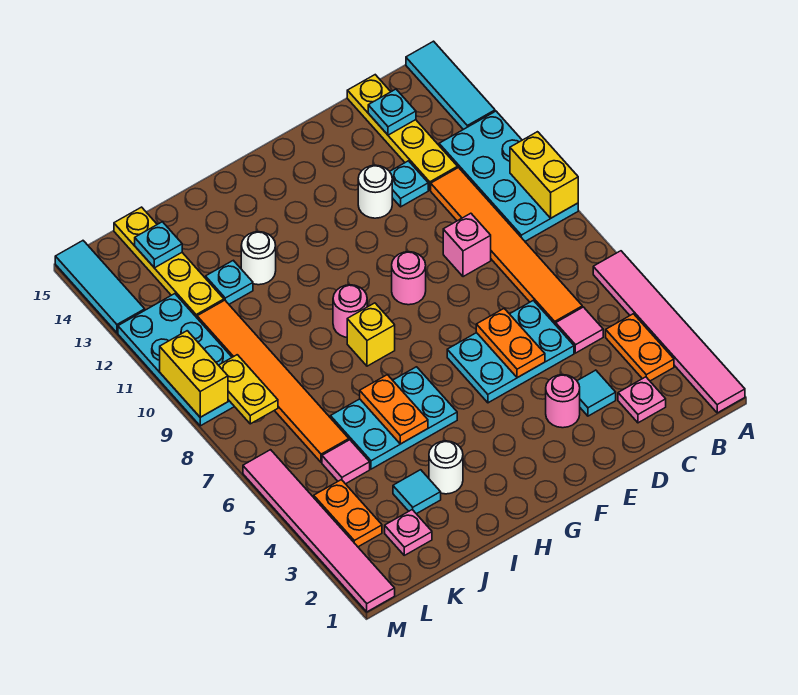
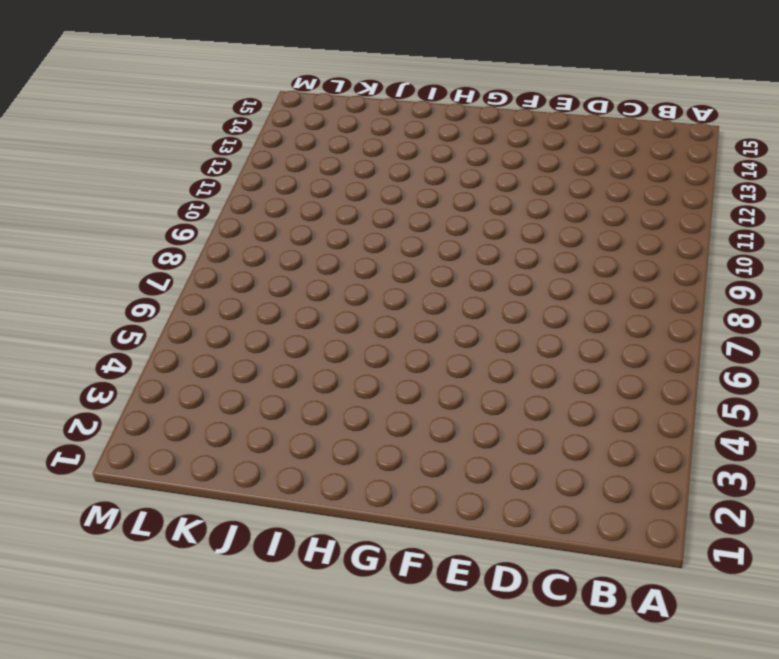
none -> pink 1x6 tile [593,251,745,413]
none -> cyan 2x4 plate [439,111,578,241]
none -> cyan 1x3 tile [406,41,495,130]
none -> orange 1x2 plate [606,314,674,381]

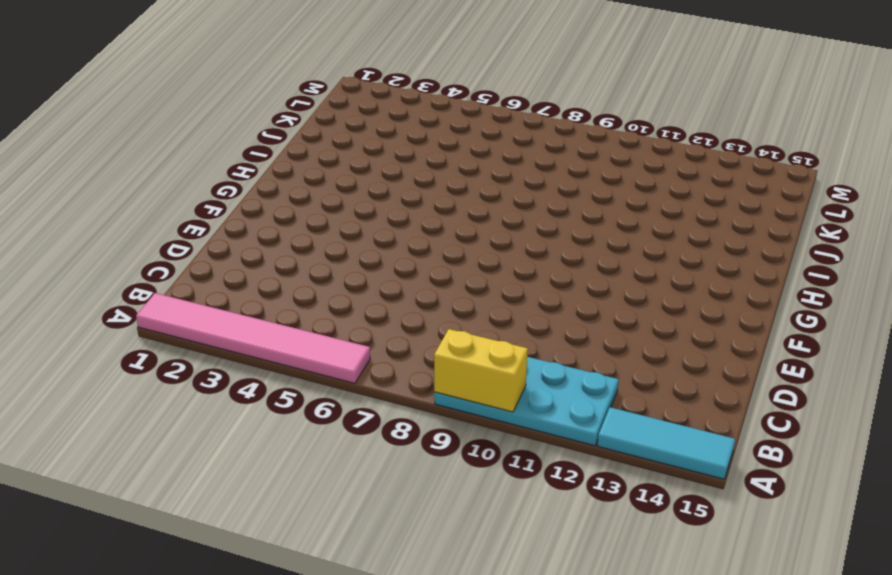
none -> orange 1x2 plate [606,314,674,381]
none -> pink 1x1 plate [618,377,666,423]
none -> pink 1x1 tile [556,307,603,353]
none -> orange 1x6 tile [431,168,582,325]

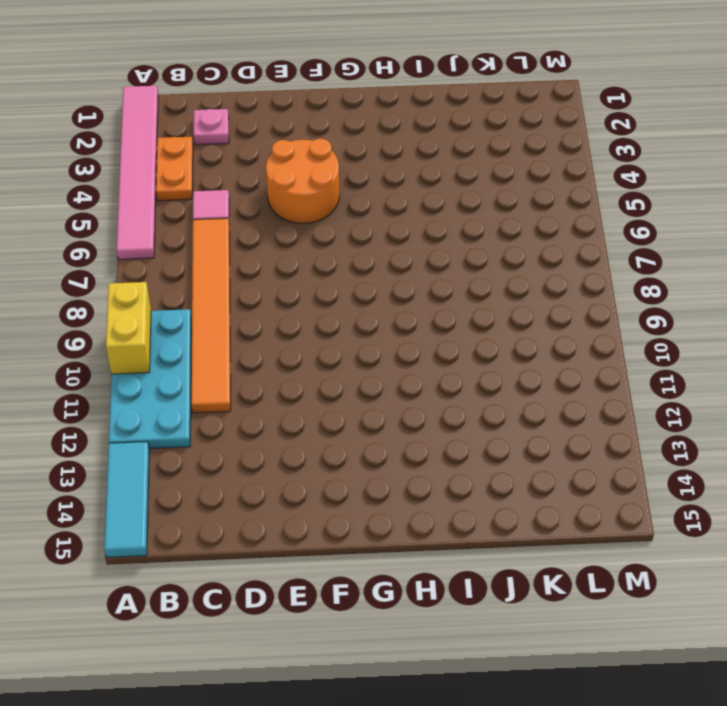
orange 2x2 round brick [266,138,339,223] -> cyan 2x3 plate [447,300,574,403]
none -> yellow 1x4 plate [347,75,458,190]
none -> cyan 1x1 tile [577,370,616,416]
none -> pink 1x1 brick [443,213,491,277]
none -> cyan 1x1 plate [390,161,428,207]

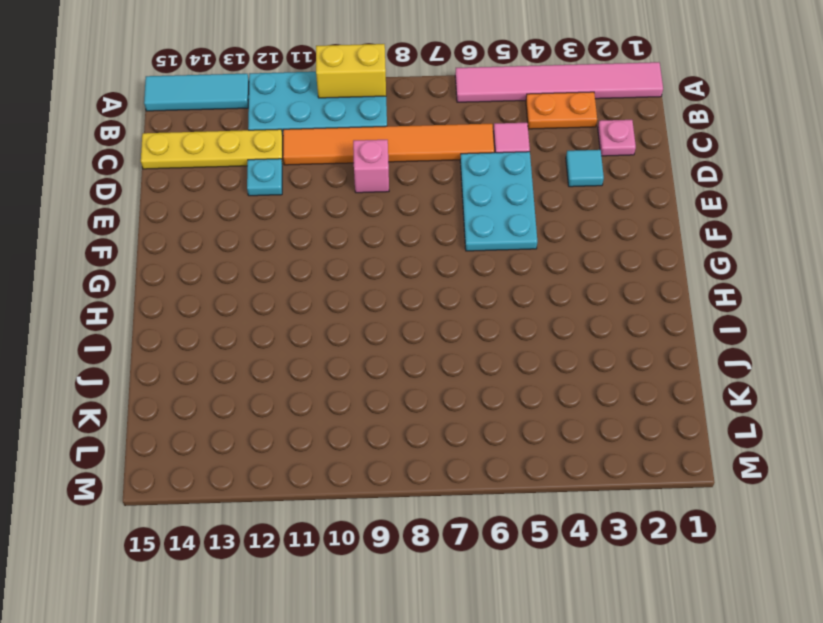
none -> pink 1x1 round brick [546,375,580,428]
none -> white 1x1 round brick [358,165,392,218]
none -> pink 1x1 round brick [392,252,426,305]
none -> cyan 2x3 plate [330,367,457,469]

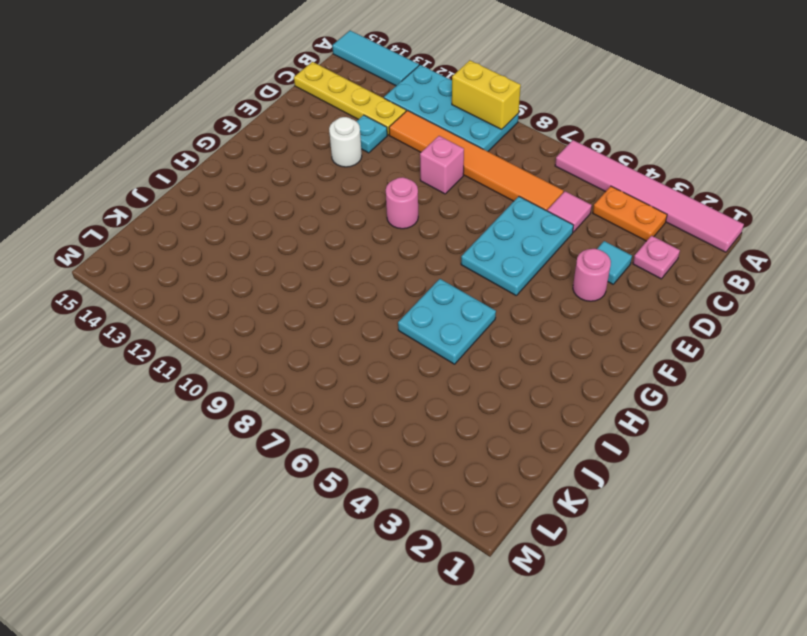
cyan 2x2 plate [398,279,496,364] -> cyan 2x3 plate [330,367,457,469]
none -> yellow 1x1 brick [347,303,395,366]
none -> pink 1x1 round brick [333,285,367,337]
none -> white 1x1 round brick [429,441,463,494]
none -> white 1x1 round brick [241,232,276,285]

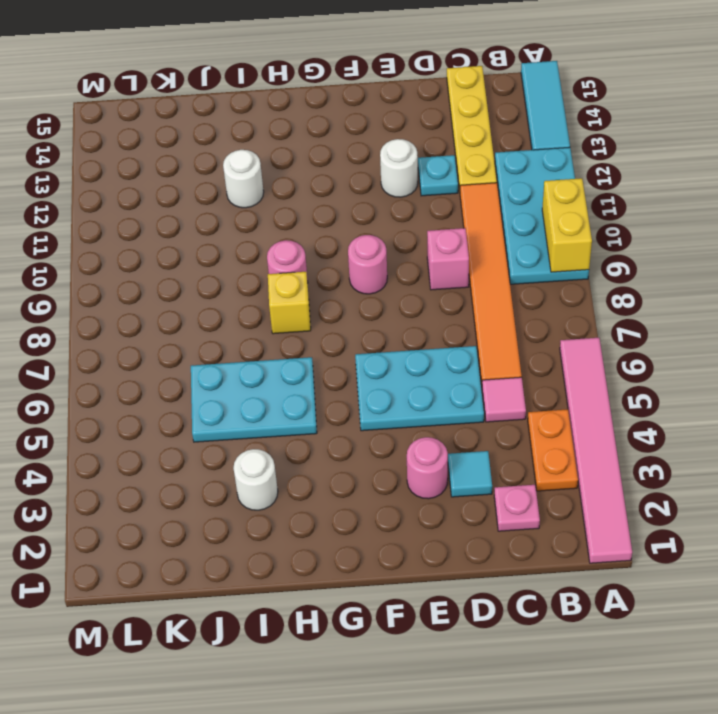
none -> cyan 1x1 tile [393,470,441,514]
none -> cyan 1x1 plate [206,260,253,304]
none -> pink 1x1 plate [385,510,432,555]
none -> pink 1x1 tile [322,440,370,484]

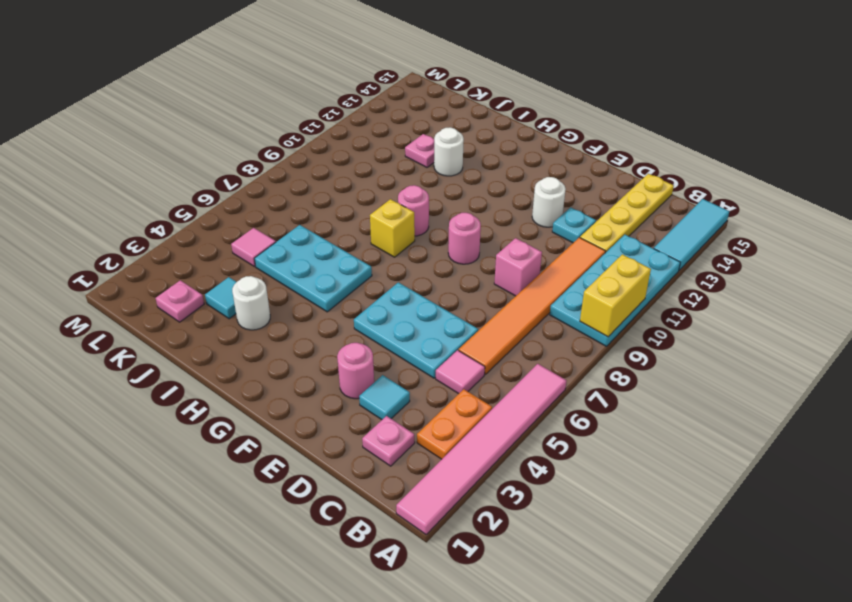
pink 1x1 plate [405,134,434,167] -> cyan 1x1 plate [206,260,253,304]
none -> orange 1x6 tile [197,300,349,462]
none -> yellow 1x4 plate [114,207,224,318]
none -> orange 1x2 plate [314,480,382,547]
none -> cyan 2x4 plate [118,294,234,426]

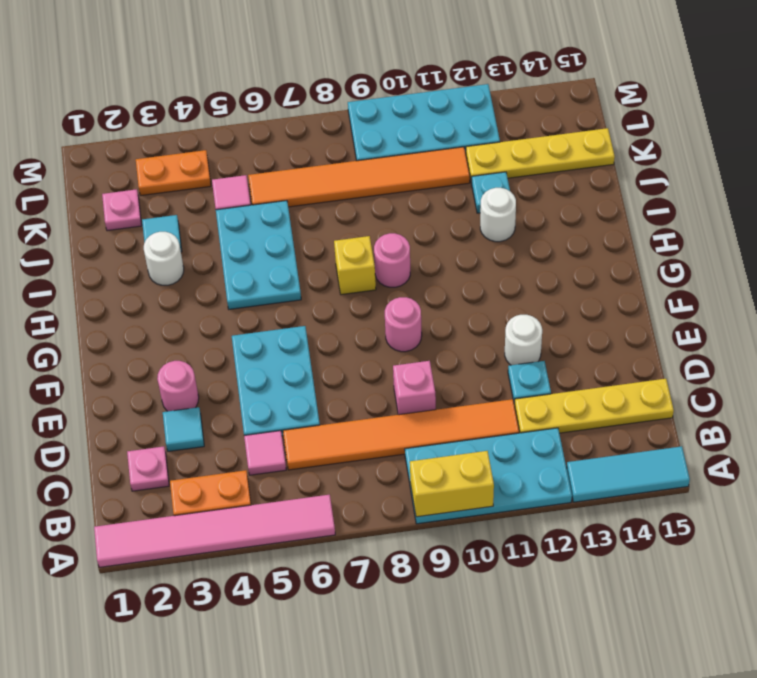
none -> pink 1x6 tile [243,450,395,612]
none -> cyan 1x3 tile [55,241,145,333]
none -> cyan 1x1 plate [368,89,416,135]
none -> orange 1x2 plate [476,309,545,378]

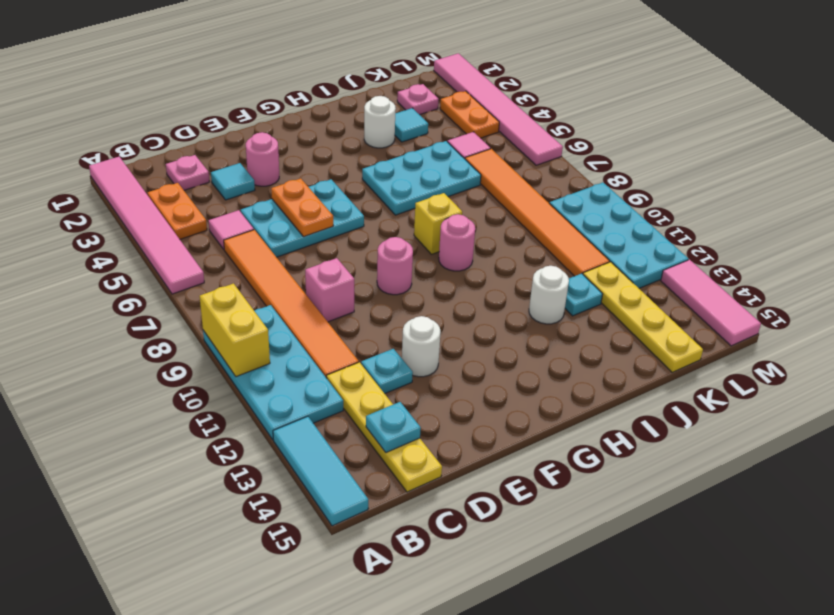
pink 1x3 tile [661,260,761,346] -> cyan 1x3 tile [55,241,145,333]
none -> orange 1x2 plate [360,375,428,444]
none -> cyan 1x1 plate [135,222,182,268]
none -> yellow 1x2 plate [219,355,278,424]
none -> yellow 1x2 brick [160,331,228,417]

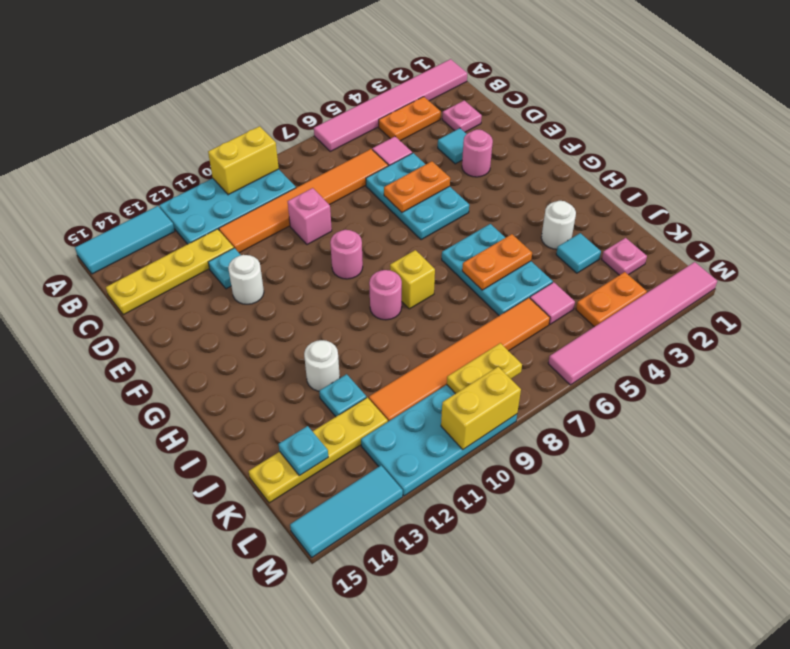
none -> cyan 1x1 plate [368,89,416,135]

